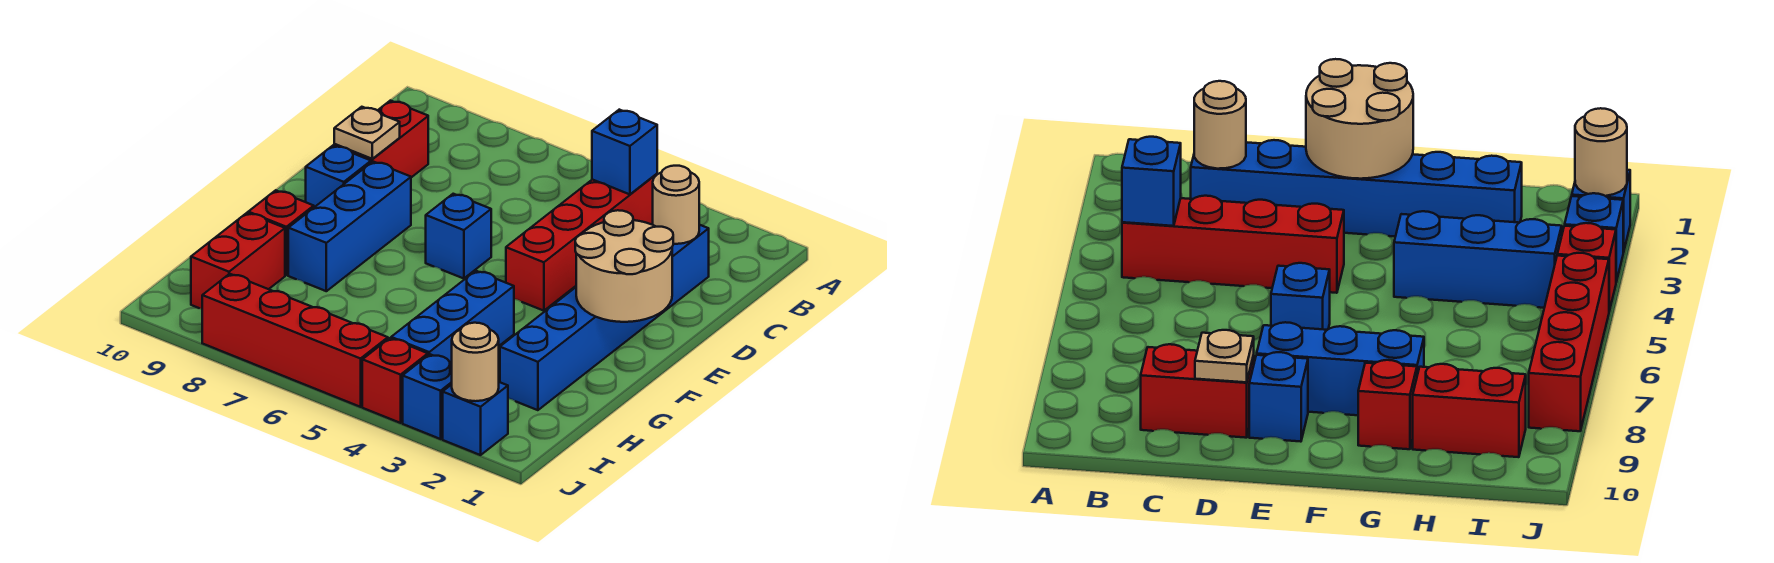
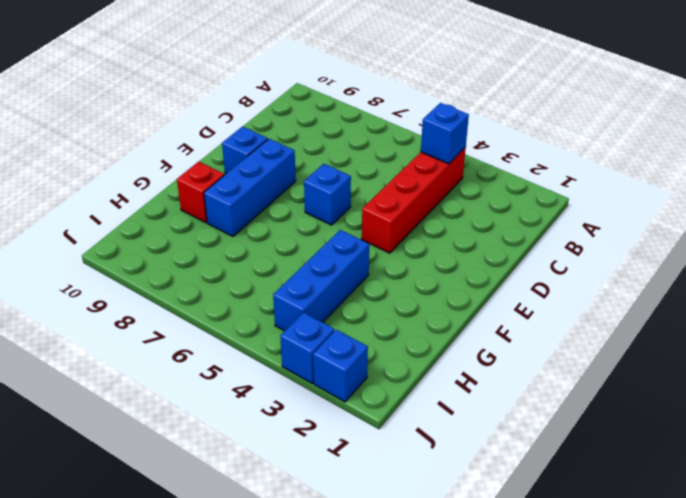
none -> blue 1x6 brick [500,225,709,410]
none -> red 1x2 brick [334,100,428,177]
none -> red 1x2 brick [191,213,285,309]

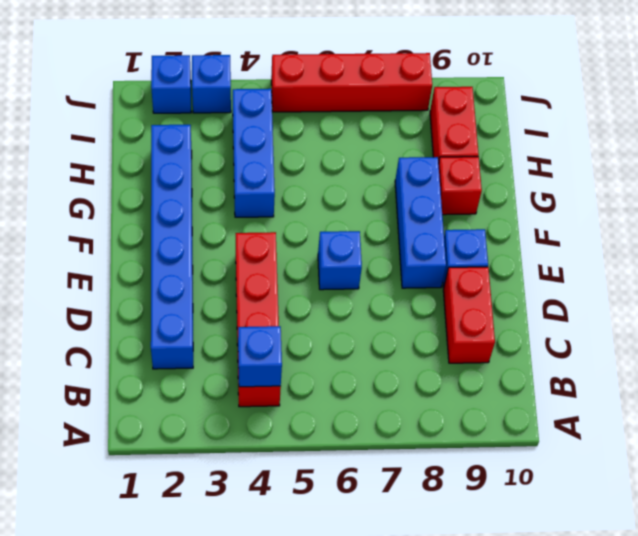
none -> red 1x1 brick [362,338,428,423]
none -> tan 1x1 round brick [653,166,699,244]
none -> tan 1x1 plate [334,107,400,159]

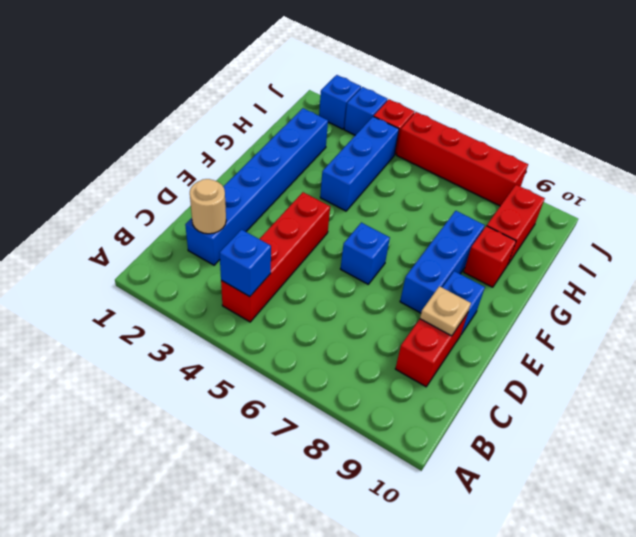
none -> tan 2x2 round brick [575,210,673,322]
none -> tan 1x1 round brick [452,323,499,401]

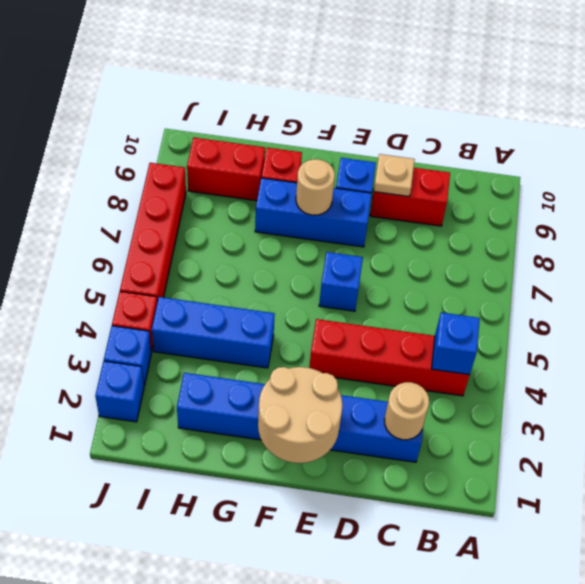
tan 1x1 round brick [296,159,335,215] -> tan 1x1 round brick moved to [452,323,499,401]

